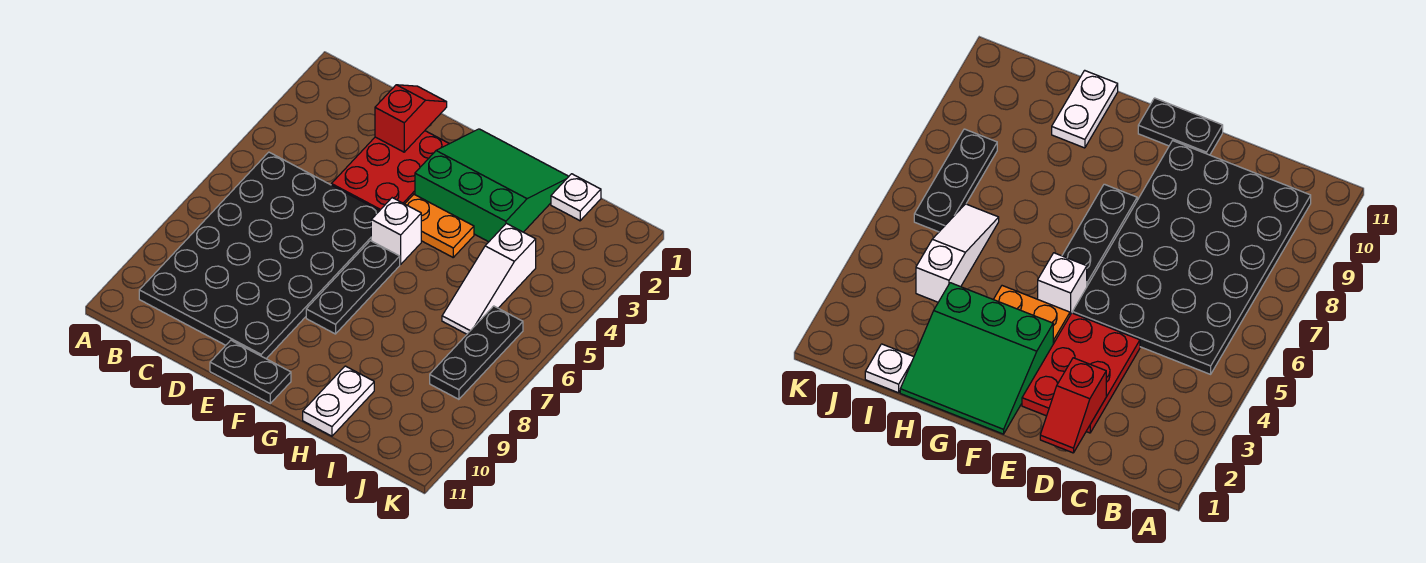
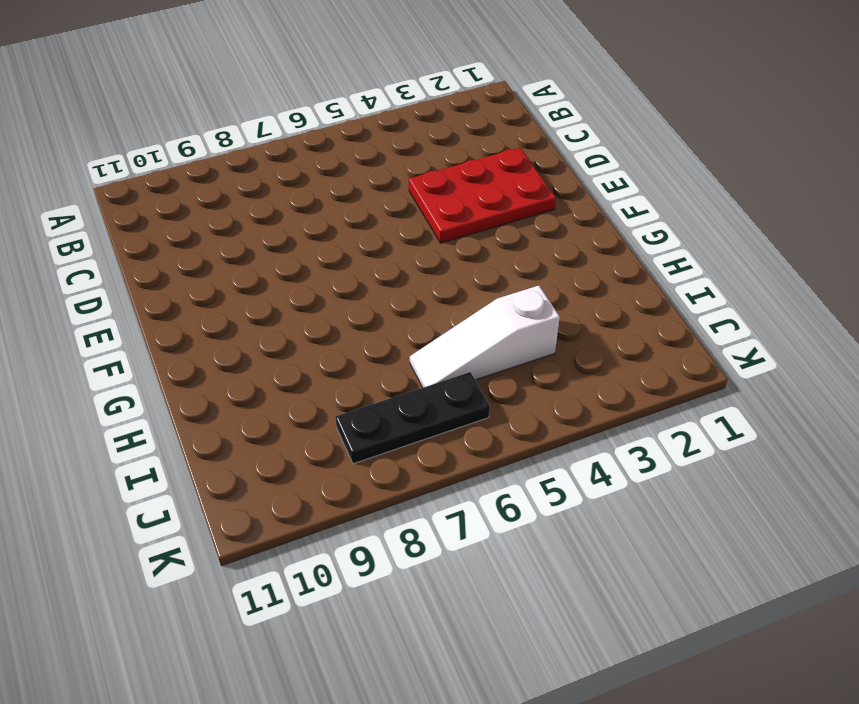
none -> black 4x6 plate [139,152,379,359]
none -> black 1x2 plate [210,340,291,403]
none -> green 3x3 slope [415,129,569,242]

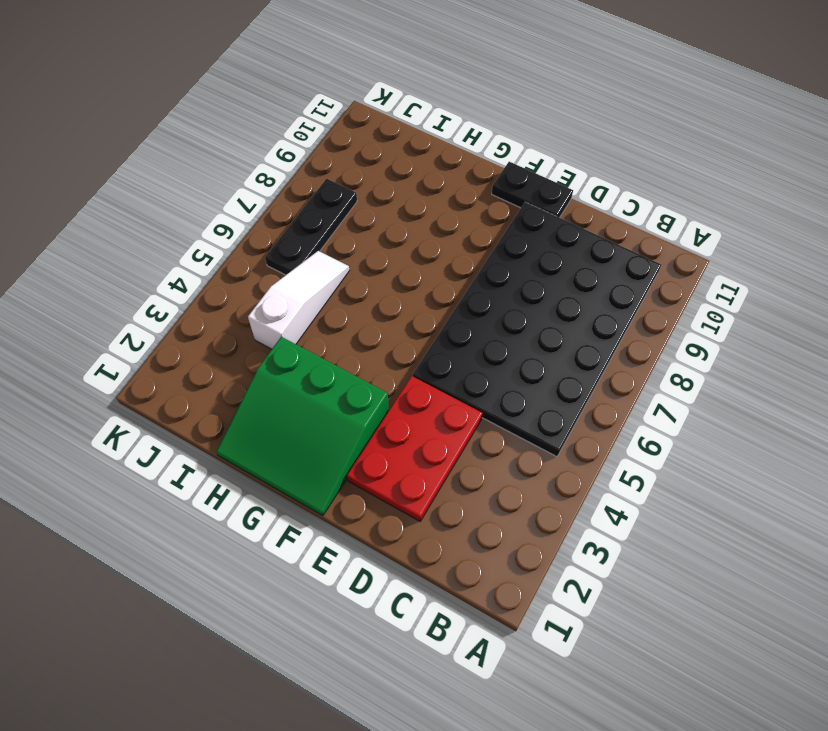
none -> orange 1x2 plate [405,195,474,257]
none -> white 1x1 brick [371,198,421,264]
none -> black 1x3 plate [306,241,400,334]

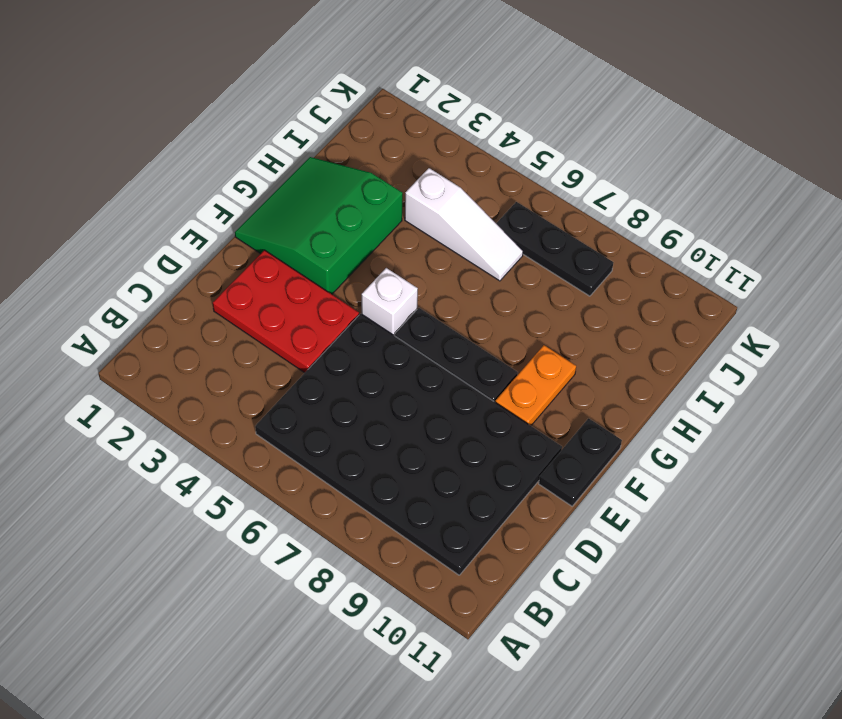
orange 1x2 plate [495,345,576,426] -> orange 1x2 plate moved to [405,195,474,257]
none -> white 1x2 plate [303,366,374,436]
none -> white 1x1 plate [551,174,601,221]
none -> red 1x2 slope [375,85,447,152]

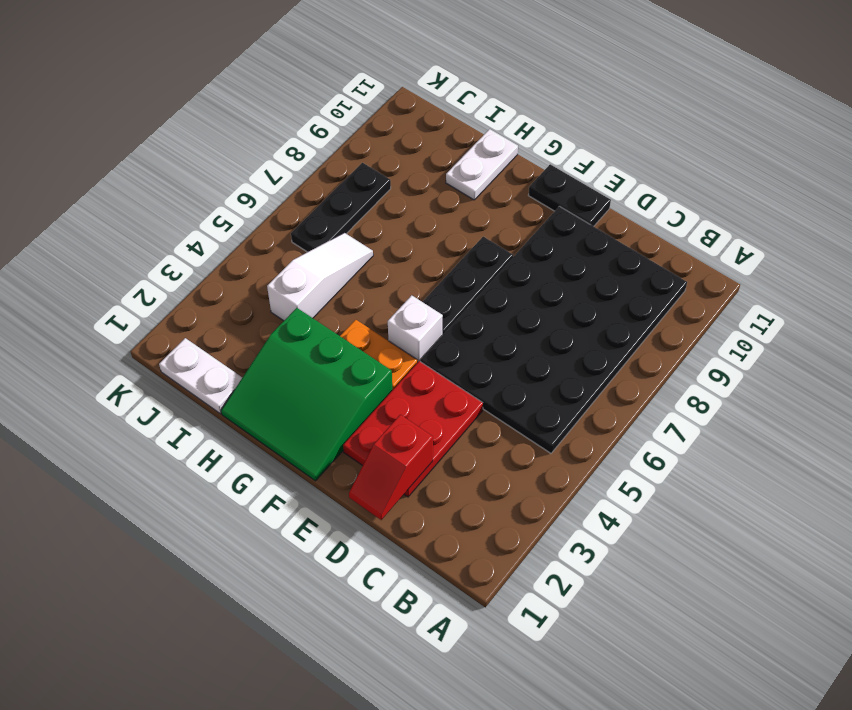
white 1x2 plate [159,338,242,414] -> white 1x1 plate [551,174,601,221]

